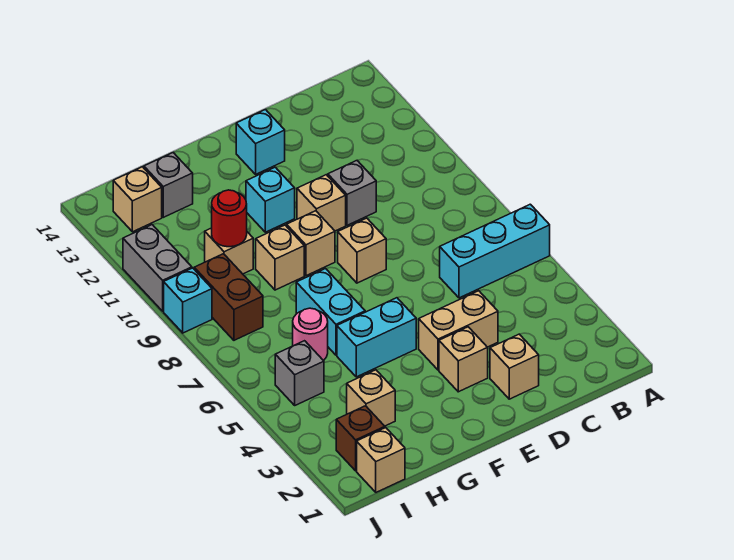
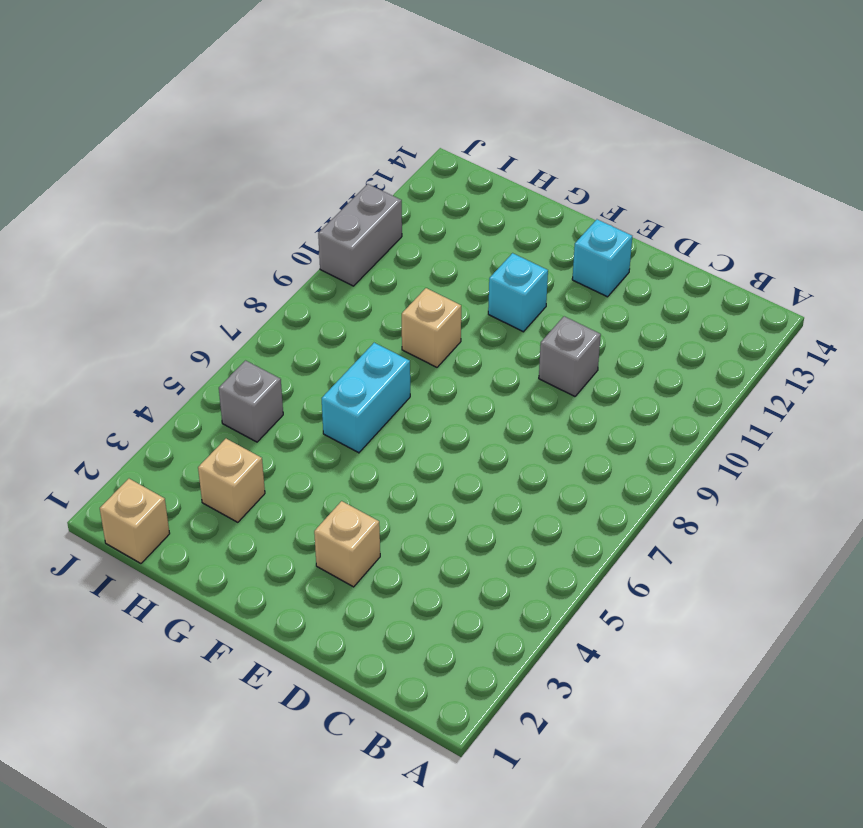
none -> cyan 1x3 brick [440,204,550,298]
none -> tan 1x1 brick [490,334,539,399]
none -> tan 1x2 brick [419,291,498,370]

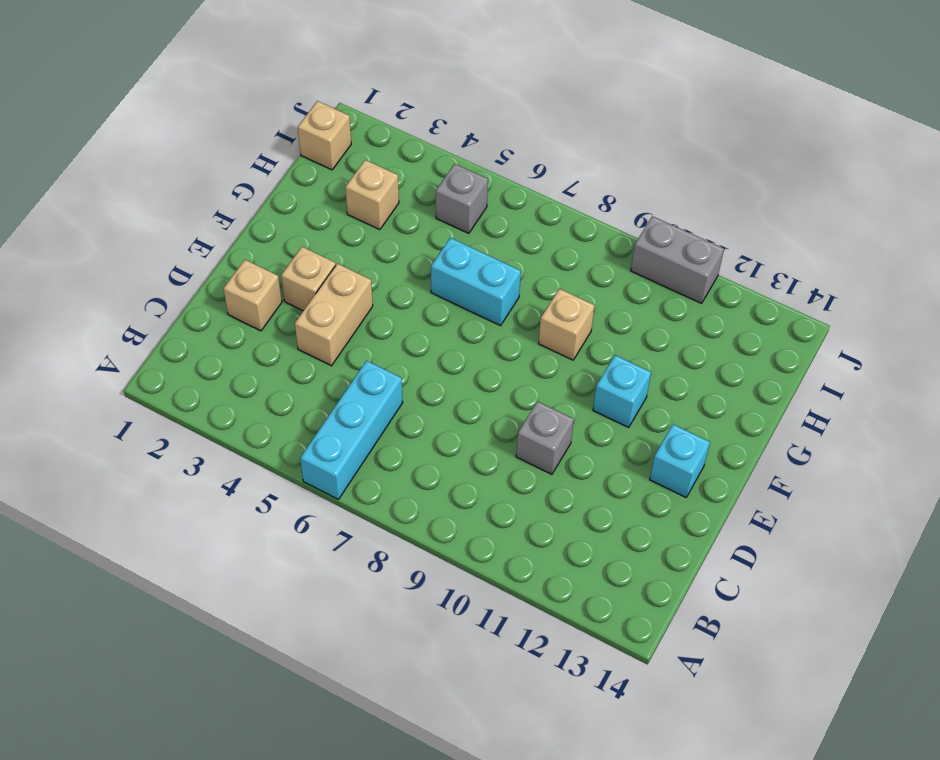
none -> tan 1x1 brick [338,218,386,283]
none -> tan 1x1 brick [297,175,346,231]
none -> cyan 1x2 brick [337,298,416,377]

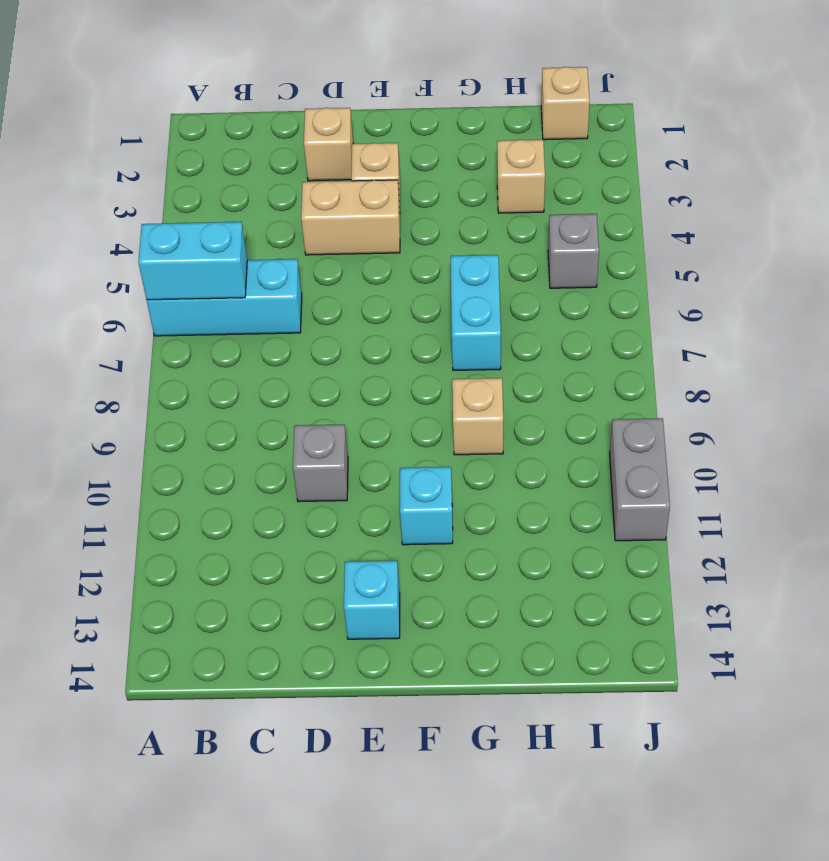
cyan 1x2 brick [138,222,247,300] -> cyan 1x2 brick moved to [337,298,416,377]
none -> tan 1x1 brick [338,218,386,283]
none -> tan 1x1 brick [297,175,346,231]
none -> tan 1x1 brick [287,211,335,276]

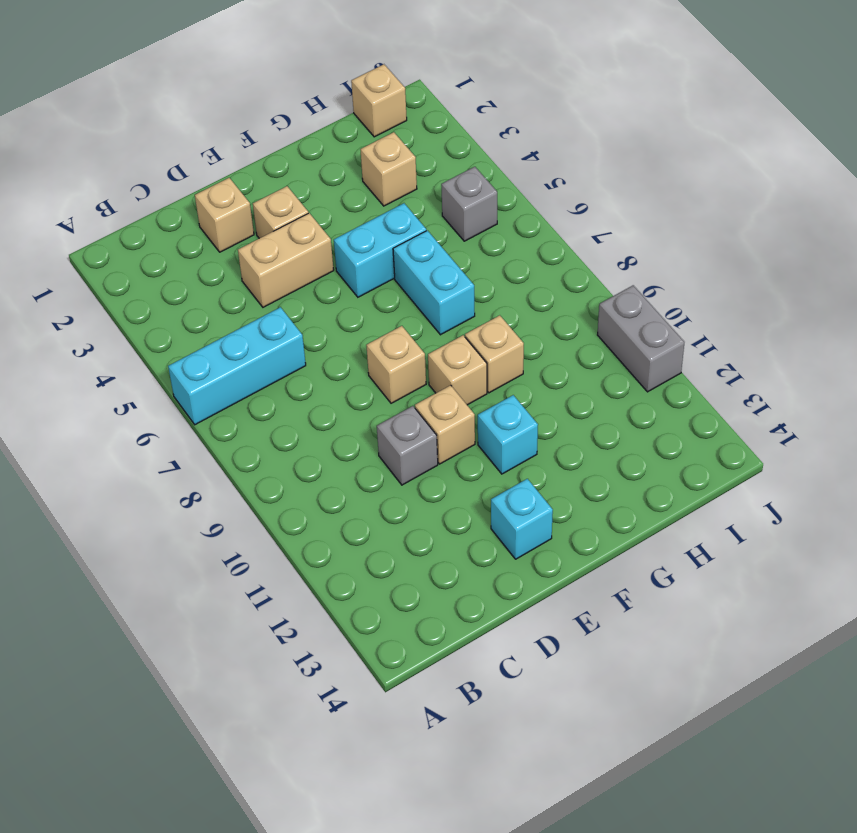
none -> pink 1x1 round brick [293,308,328,361]
none -> tan 1x1 brick [205,228,253,274]
none -> grey 1x1 brick [144,153,193,217]

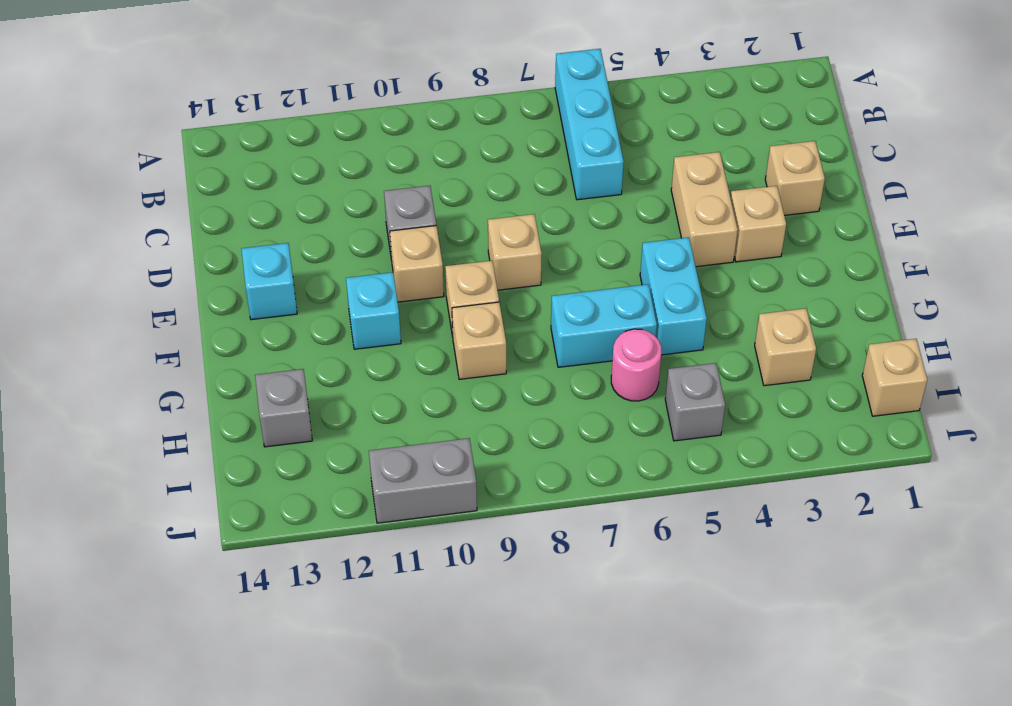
none -> tan 1x1 brick [205,228,253,274]
none -> brown 1x1 brick [336,406,385,471]
none -> brown 1x2 brick [194,254,263,340]

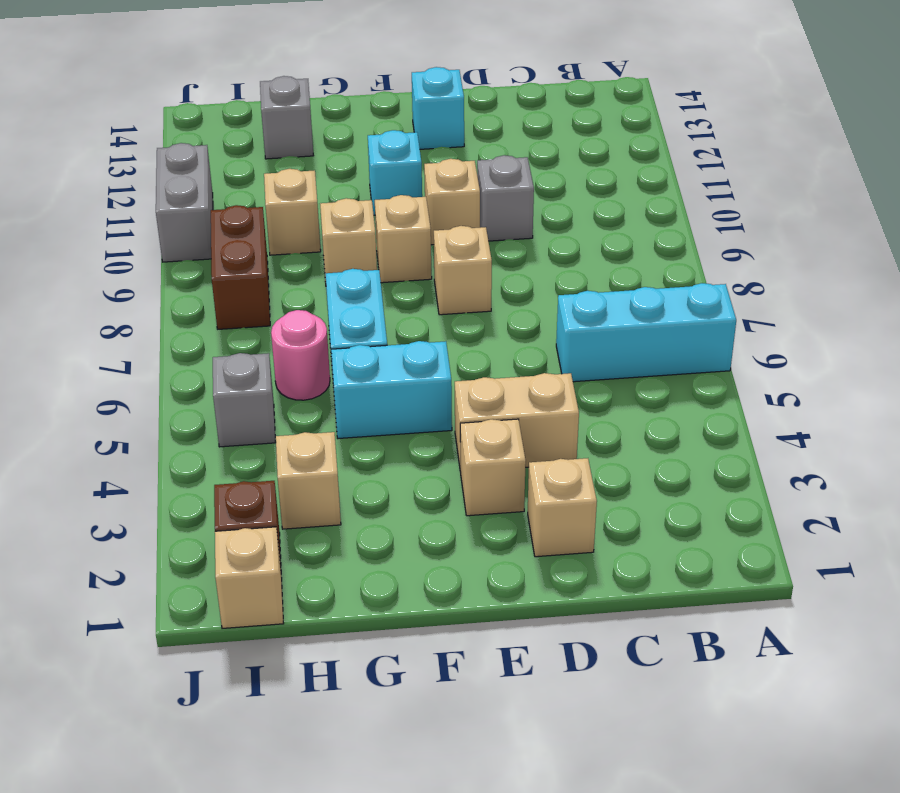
none -> tan 1x1 brick [113,167,162,232]
none -> cyan 1x1 brick [164,268,212,333]
none -> red 1x1 round brick [212,190,247,247]

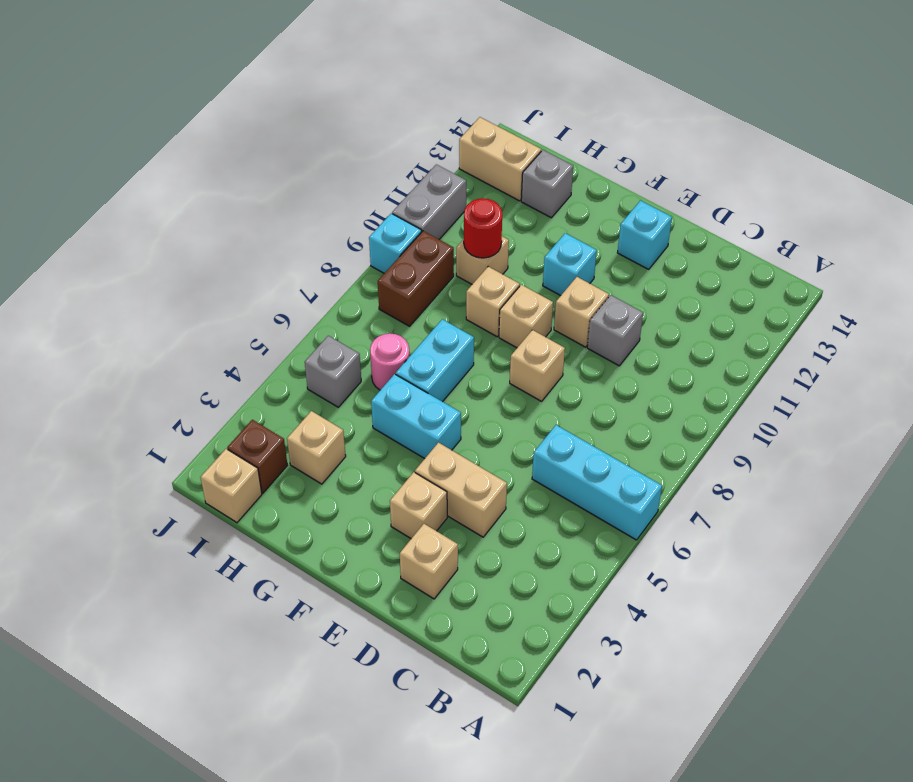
tan 1x2 brick [459,117,541,201] -> tan 1x1 brick [113,167,162,232]

